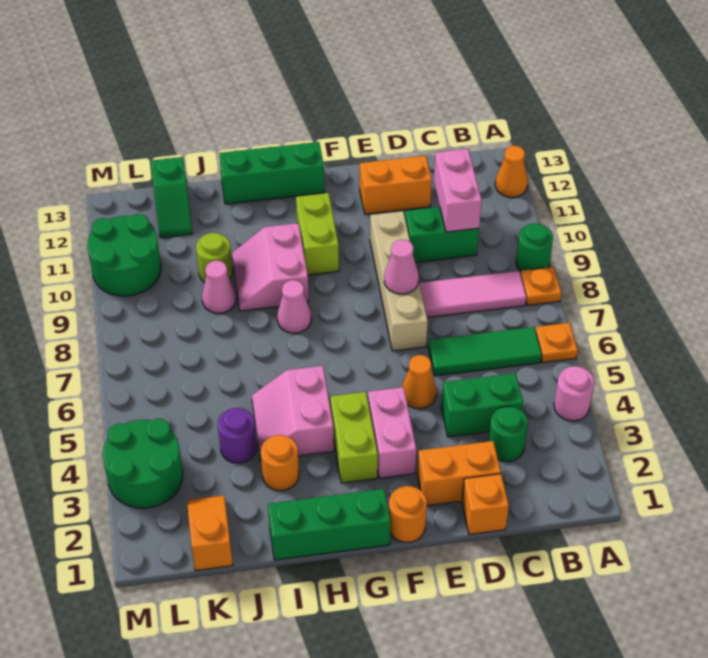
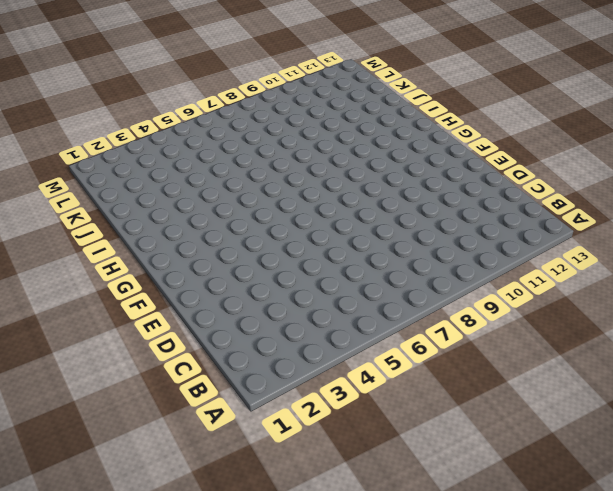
none -> pink 1x1 round brick [554,366,594,421]
none -> orange 1x1 plate [535,323,578,363]
none -> orange 1x1 plate [521,267,561,305]
none -> green 1x1 round brick [516,224,553,271]

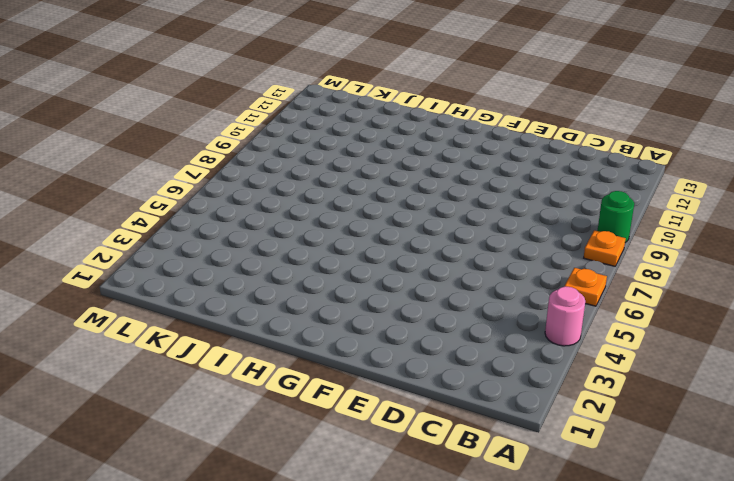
none -> orange 1x1 cone [495,146,528,197]
none -> green 1x3 tile [428,327,542,376]
none -> pink 1x3 tile [419,271,526,317]
none -> green 1x1 round brick [489,406,528,462]

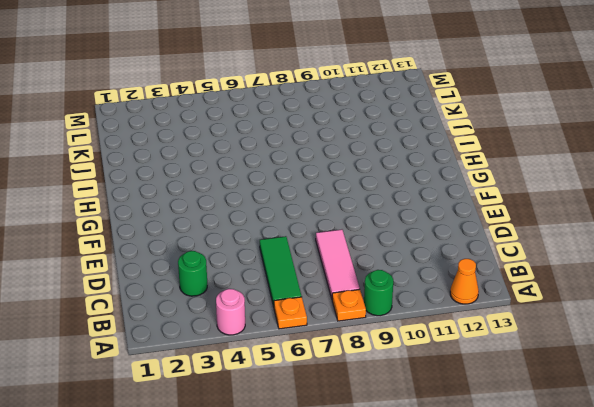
none -> green 1x2 brick [441,373,523,437]
none -> green 1x2 brick [405,207,479,262]
none -> orange 1x1 brick [462,474,509,535]
none -> orange 1x2 brick [417,441,501,506]

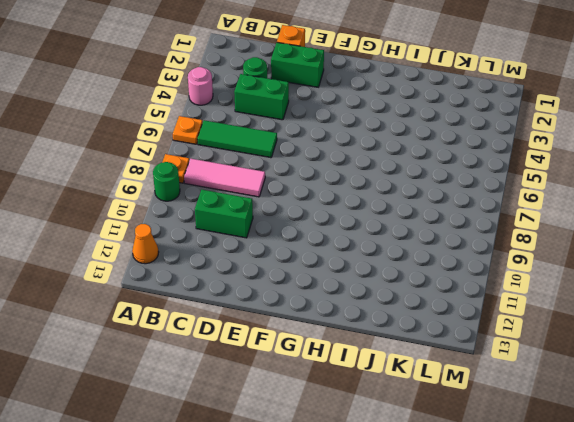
green 1x2 brick [271,42,324,87] -> orange 1x2 brick [417,441,501,506]
none -> orange 1x2 brick [360,156,432,214]
none -> orange 1x1 cone [402,355,436,409]
none -> tan 1x4 brick [370,211,428,351]
none -> orange 1x1 round brick [389,486,427,542]

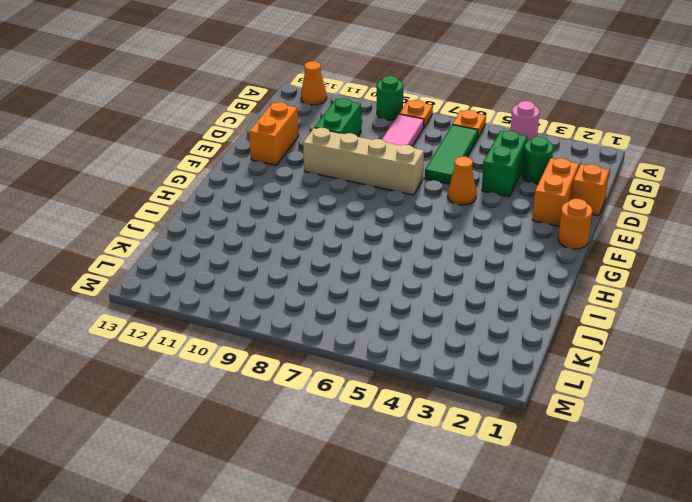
none -> pink 1x2 brick [368,387,416,478]
none -> green 1x3 brick [268,489,390,560]
none -> lime 1x2 brick [330,392,378,483]
none -> lime 1x2 brick [296,193,339,275]

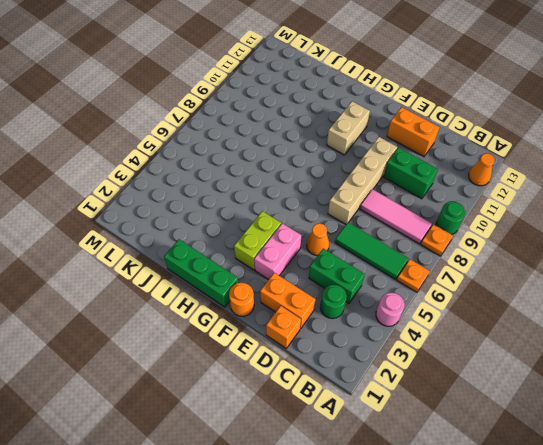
tan 1x2 brick [327,101,370,155] -> lime 1x2 brick [296,193,339,275]
none -> green 1x3 brick [219,142,324,204]
none -> pink 2x2 slope [252,366,334,460]
none -> pink 1x1 cone [277,280,311,333]
none -> pink 2x2 slope [232,223,309,311]

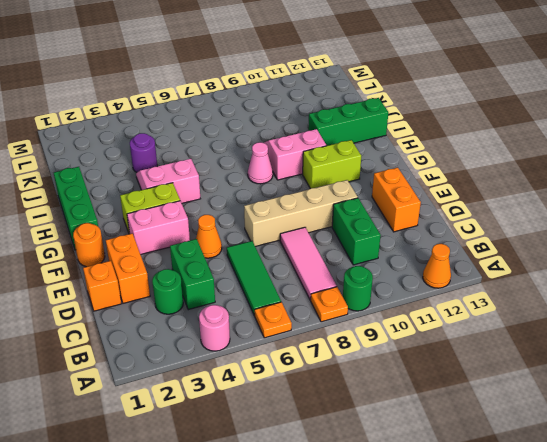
green 1x3 brick [308,98,388,146] -> green 1x3 brick turned to [219,142,324,204]
none -> orange 1x1 round brick [261,435,299,491]
none -> pink 1x1 cone [202,261,236,313]
none -> lime 1x1 round brick [196,233,232,282]
none -> orange 1x2 slope [188,495,233,571]

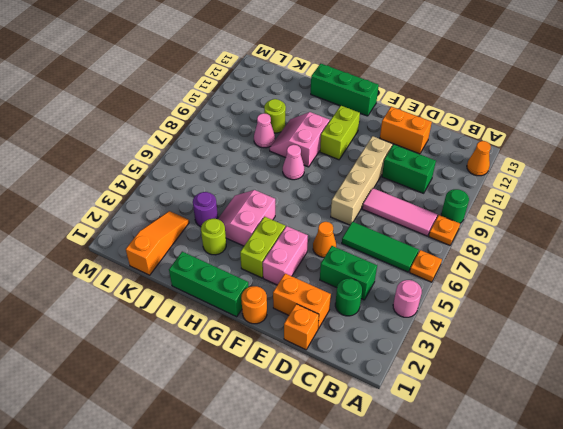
lime 1x1 round brick [201,219,226,255] -> orange 1x1 round brick [261,435,299,491]
orange 1x3 slope [126,211,189,275] -> orange 1x2 slope [188,495,233,571]
none -> green 1x2 slope [151,157,192,238]
none -> green 2x2 round brick [103,419,183,508]
none -> green 2x2 round brick [87,214,161,296]
none -> pink 1x2 brick [434,149,482,232]

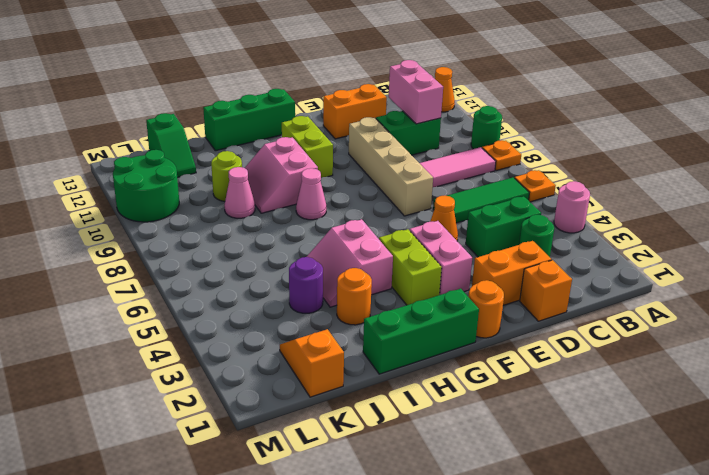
none -> green 2x2 round brick [103,419,183,508]
none -> pink 1x1 cone [384,240,419,294]

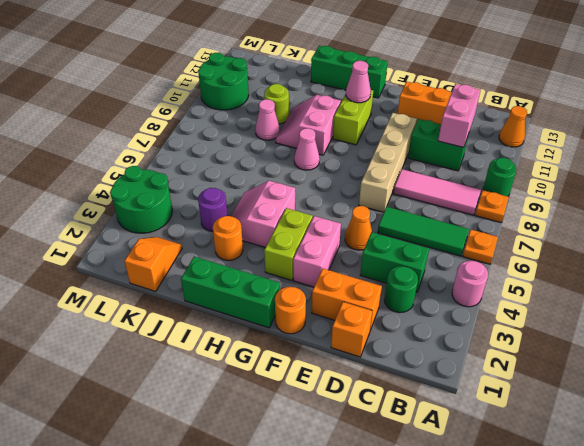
pink 1x1 cone [346,61,371,103] -> pink 1x1 cone moved to [384,240,419,294]
none -> green 1x2 slope [151,157,192,238]

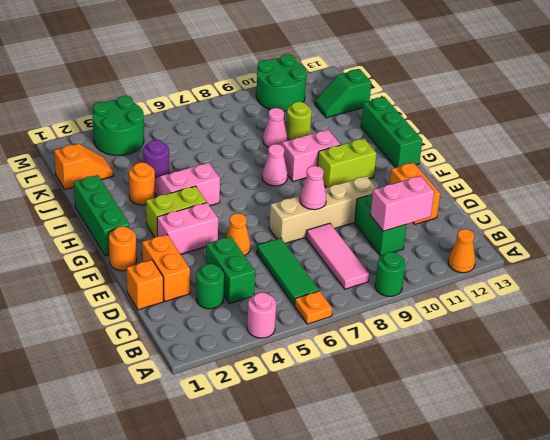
none -> orange 1x1 plate [521,267,561,305]

